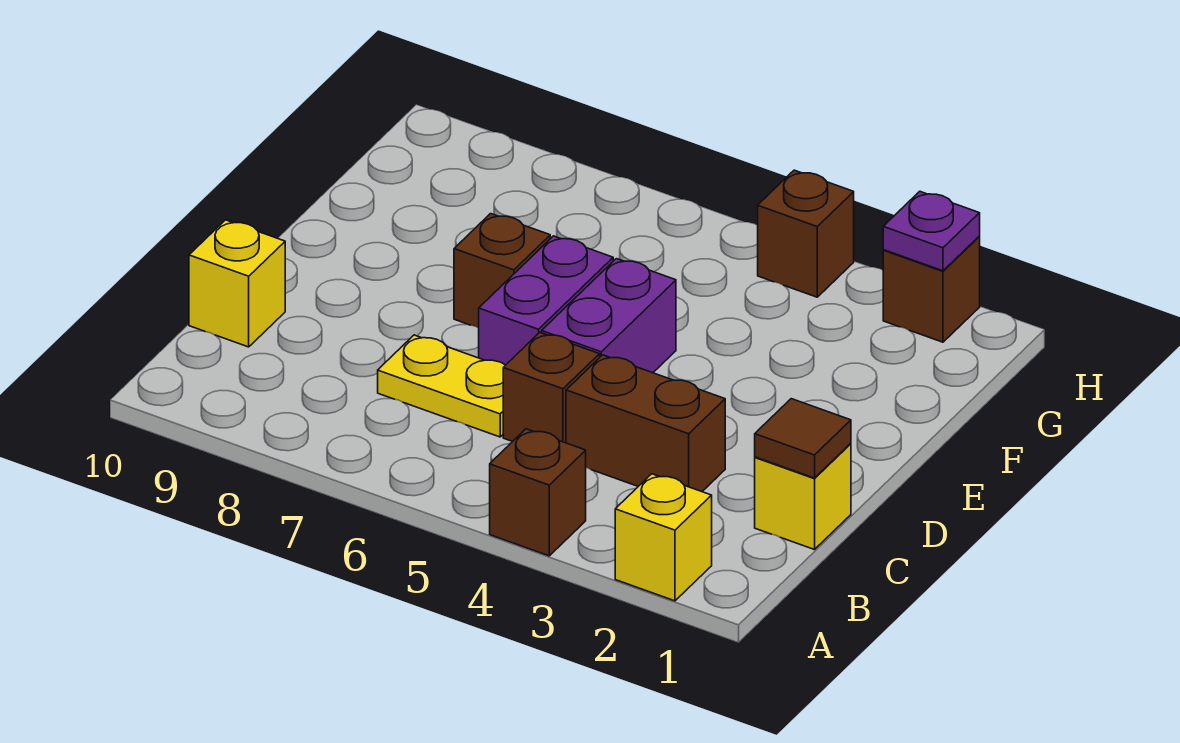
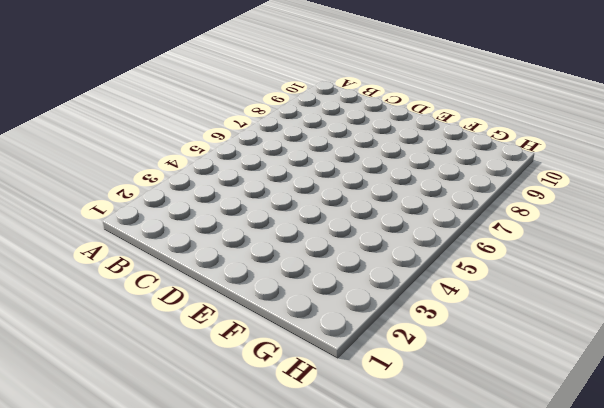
none -> yellow 1x1 brick [615,474,712,601]
none -> brown 1x1 brick [490,429,586,556]
none -> yellow 1x1 brick [755,444,851,550]

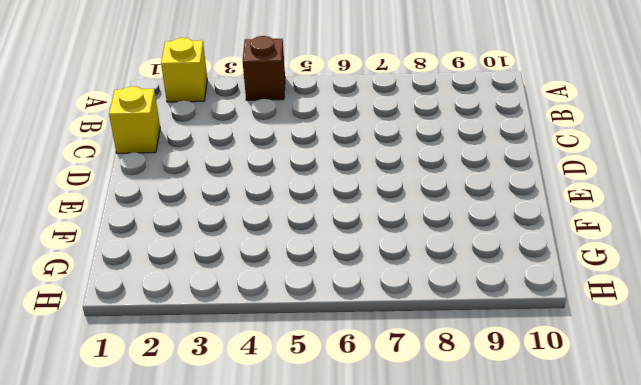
none -> brown 1x2 brick [566,355,725,492]
none -> brown 1x1 brick [503,332,600,443]
none -> yellow 1x2 plate [378,335,505,437]

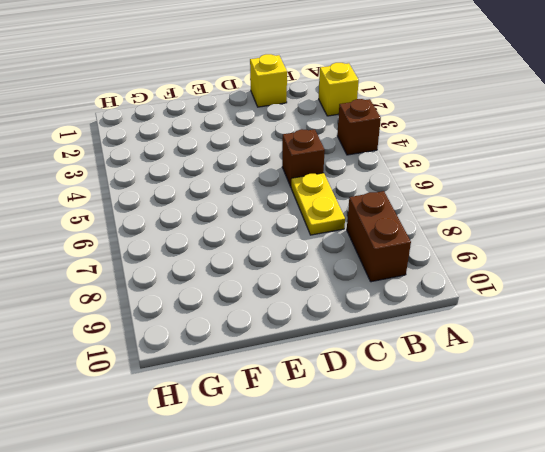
brown 1x2 brick [347,191,411,282] -> brown 1x2 brick moved to [566,355,725,492]
none -> yellow 1x1 brick [189,220,285,347]
none -> purple 1x2 brick [542,259,676,373]
none -> purple 1x2 brick [479,236,613,365]

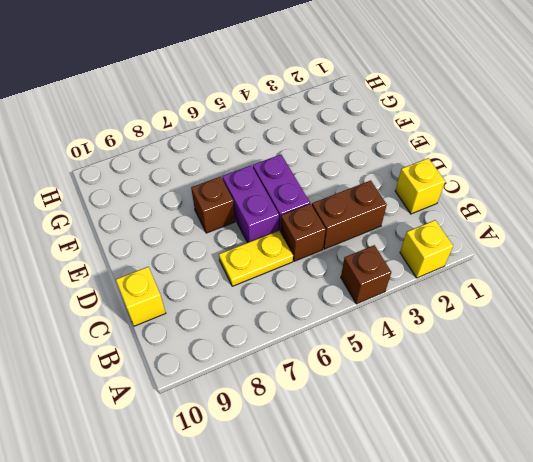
none -> brown 1x1 brick [883,237,980,342]
none -> brown 1x1 brick [758,170,854,297]
none -> brown 1x1 tile [755,399,851,478]

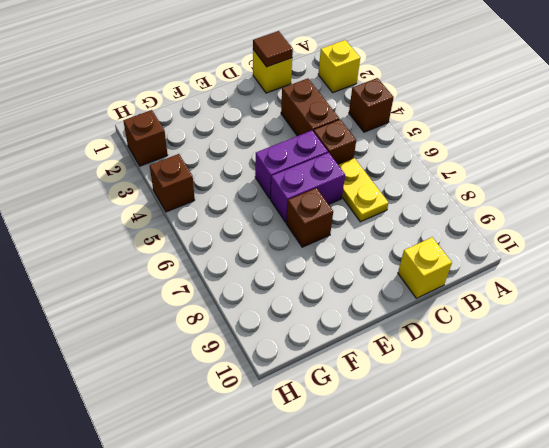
none -> purple 1x1 plate [883,191,980,271]

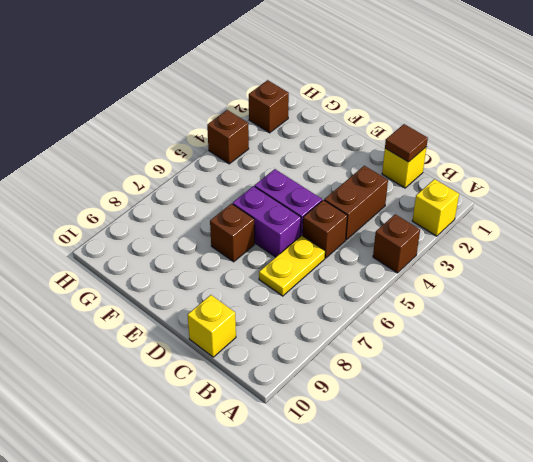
none -> purple 1x1 plate [883,191,980,271]

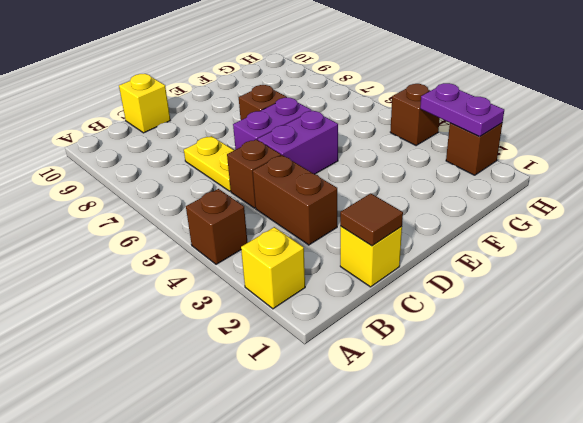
purple 1x2 plate [420,83,504,136] -> purple 1x1 plate [883,191,980,271]

